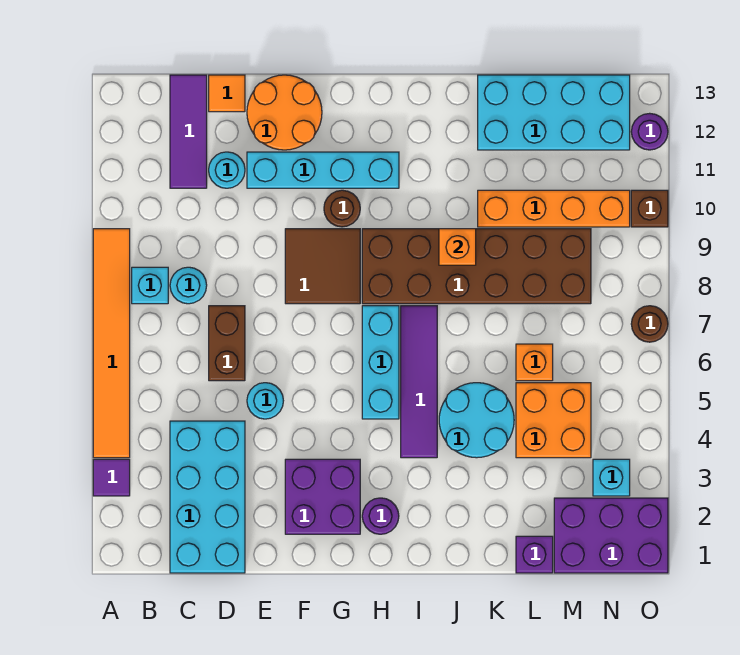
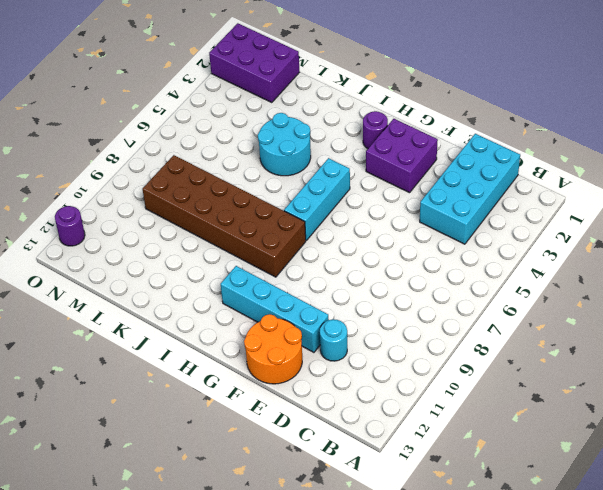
none -> purple 1x1 tile [93,459,130,496]
none -> orange 1x6 tile [93,229,130,458]
none -> cyan 1x1 brick [132,267,168,304]
none -> cyan 1x1 round brick [170,267,207,304]

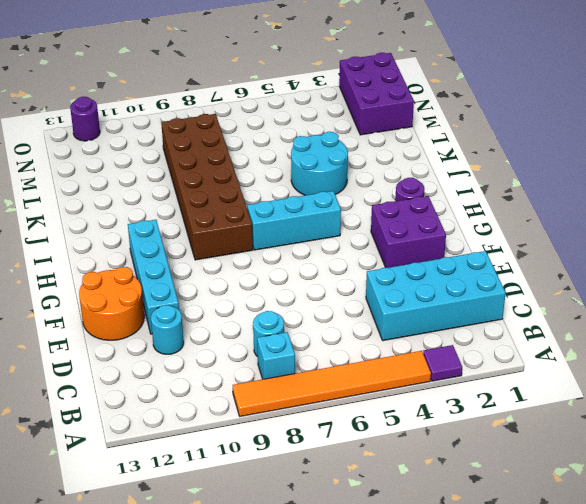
none -> purple 1x3 tile [170,75,207,188]
none -> brown 1x2 brick [209,306,245,381]
none -> orange 1x1 tile [209,75,245,112]
none -> cyan 1x1 round brick [247,383,283,419]

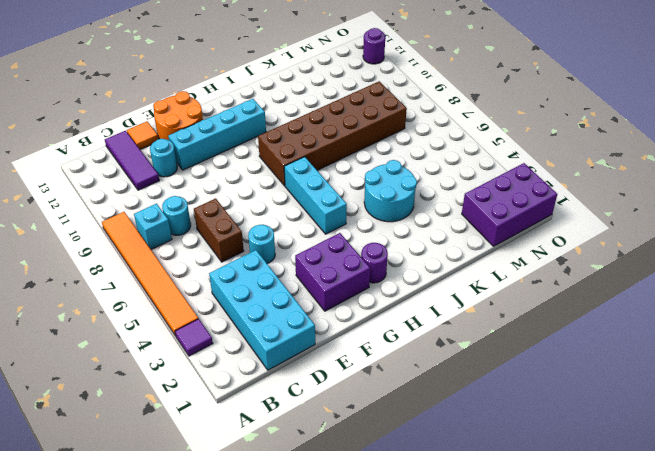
none -> brown 2x2 tile [285,229,360,304]
none -> brown 1x1 round brick [324,190,360,227]
none -> purple 1x4 tile [401,306,437,458]
none -> orange 1x4 brick [478,190,630,227]

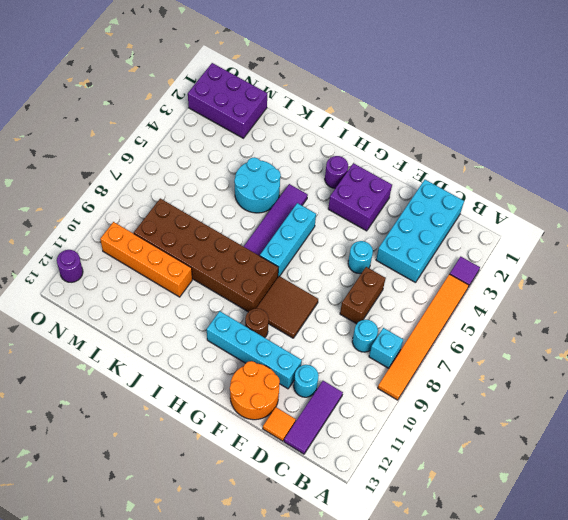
none -> cyan 2x4 brick [478,75,630,150]
none -> purple 1x1 brick [516,536,553,573]
none -> orange 2x2 brick [516,383,591,458]
none -> orange 1x1 brick [516,344,553,381]

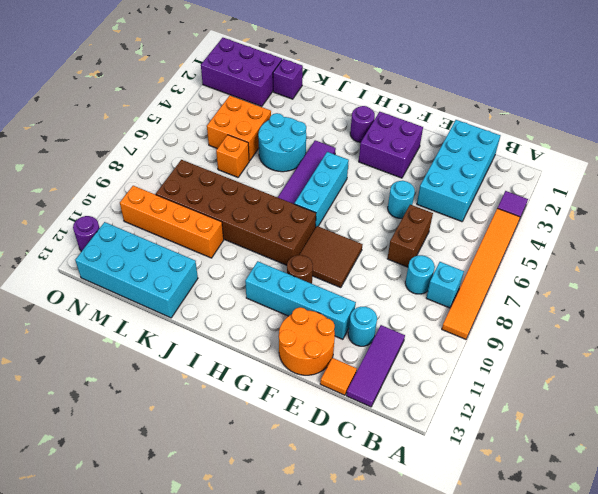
none -> cyan 1x1 brick [593,459,630,496]
none -> brown 1x1 round brick [631,306,668,342]
none -> brown 1x1 brick [631,190,668,227]
none -> orange 1x1 brick [439,229,476,265]

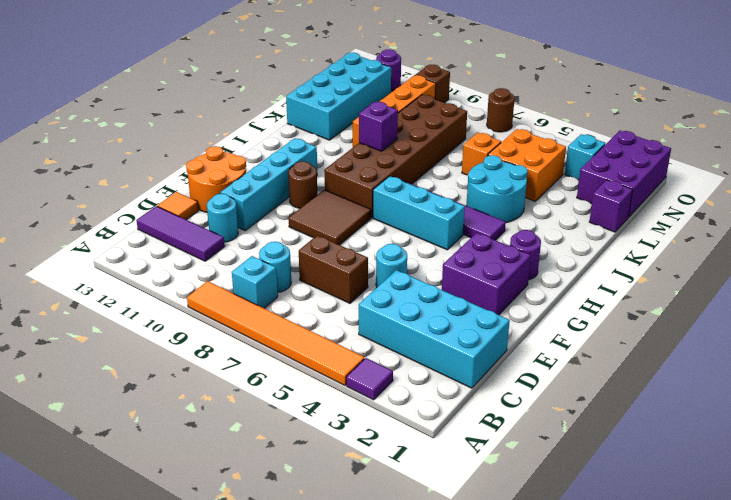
purple 1x1 brick [359,101,398,151] -> orange 1x1 brick [439,229,476,265]

